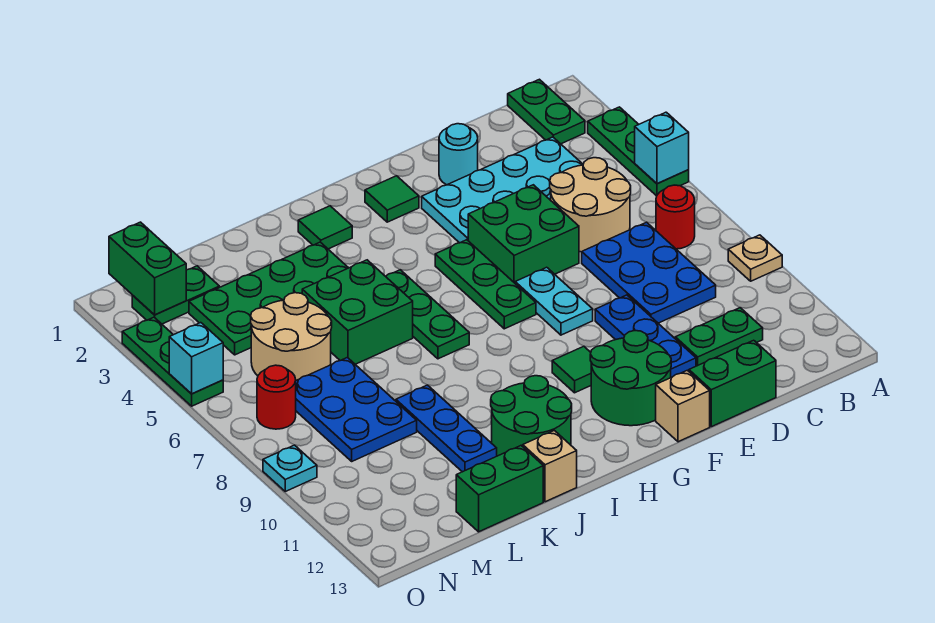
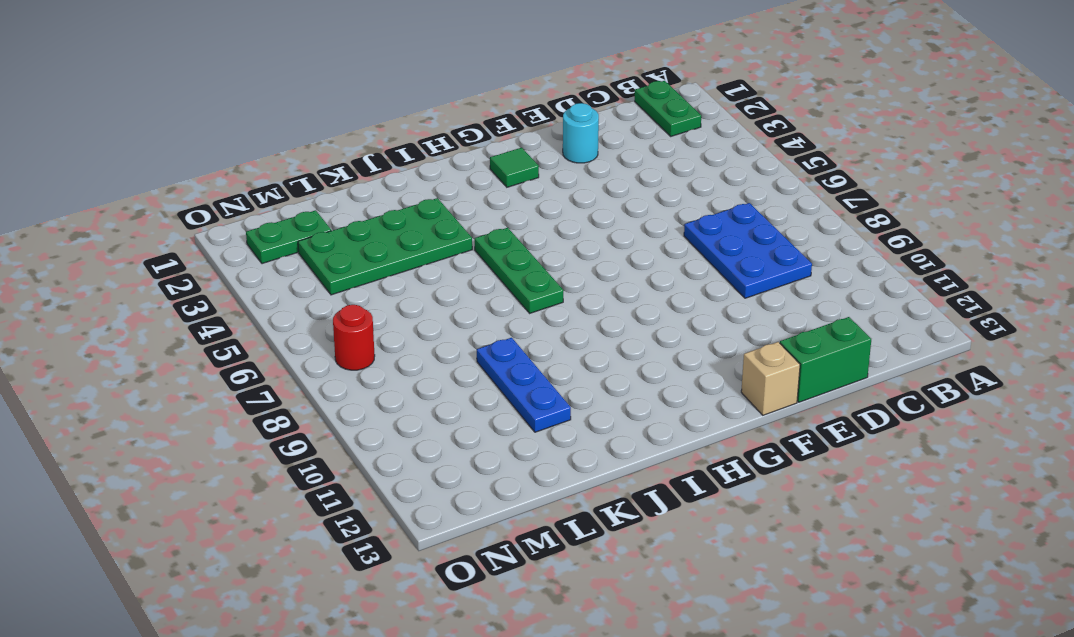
none -> green 1x3 plate [588,107,689,196]
none -> tan 1x1 plate [728,235,782,281]
none -> red 1x1 round brick [656,185,695,249]
none -> cyan 2x4 plate [422,137,583,243]

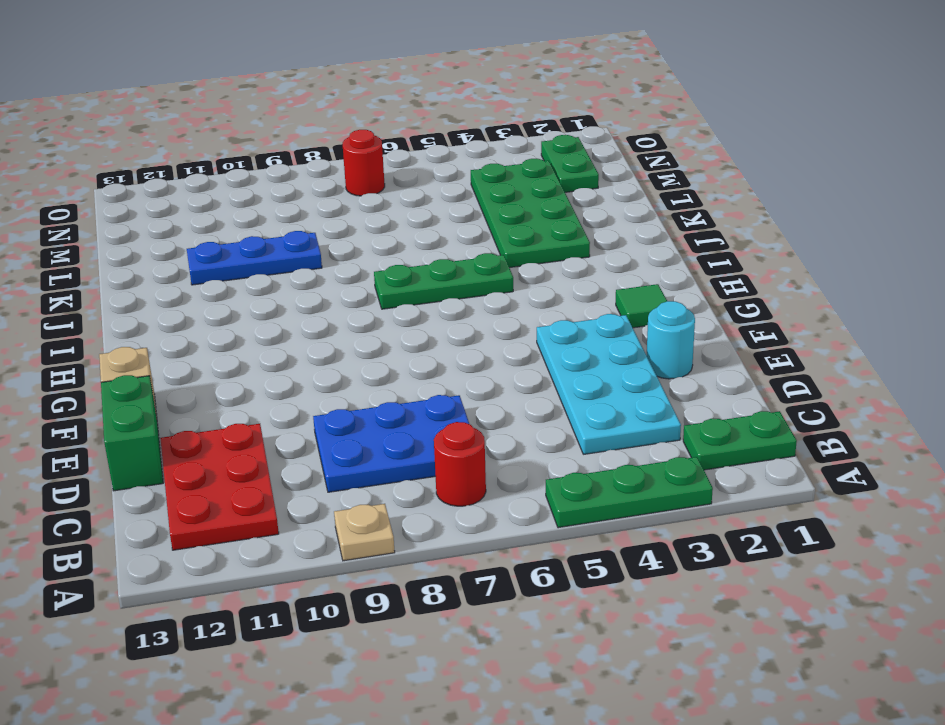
red 2x3 plate [160,424,279,550] -> green 1x2 plate [675,308,763,366]
none -> tan 2x2 round brick [550,158,631,252]
none -> green 2x2 brick [468,185,579,283]
none -> blue 1x3 plate [595,295,696,377]
none -> cyan 1x2 plate [515,267,593,335]

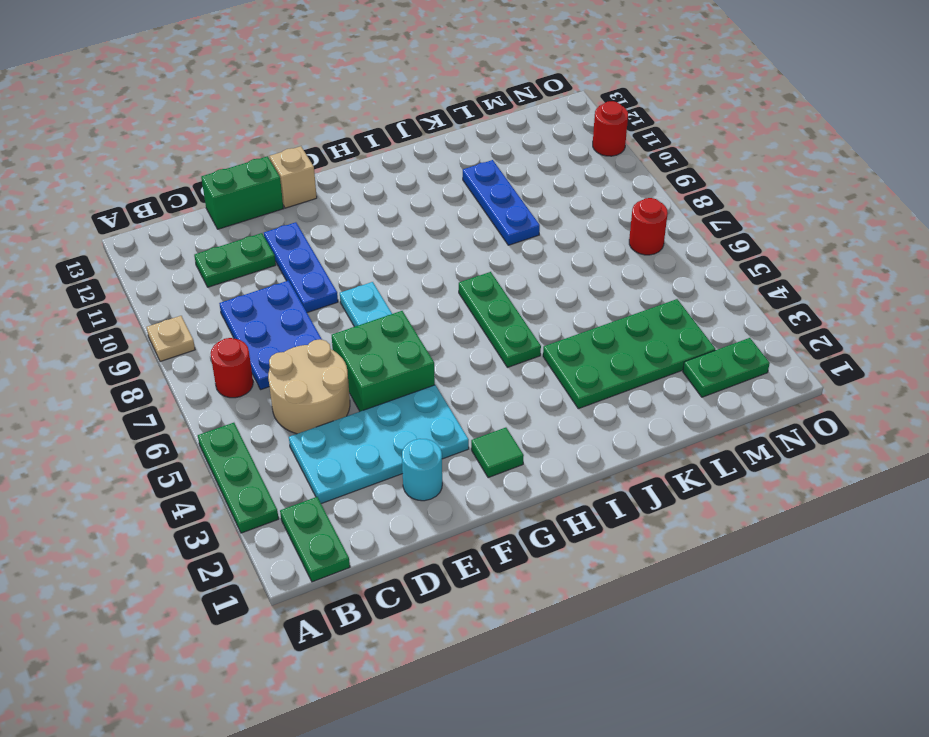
red 1x1 round brick [593,101,628,156] -> none
none -> green 2x2 round brick [590,331,671,426]
none -> green 1x3 plate [435,240,536,329]
none -> green 1x1 tile [552,346,591,393]
none -> green 1x1 tile [298,206,352,249]

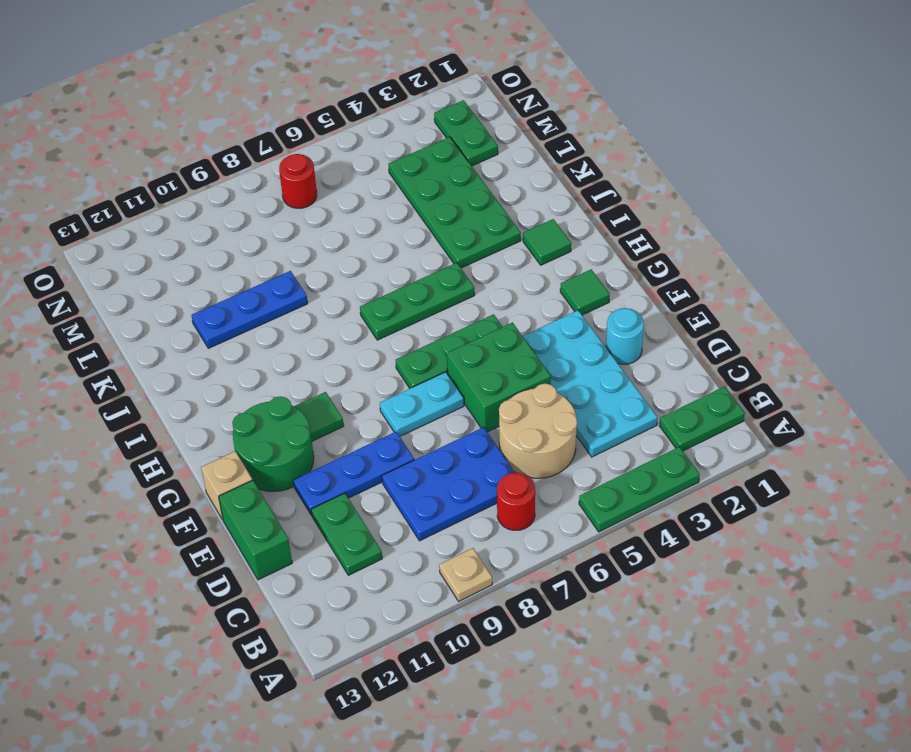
none -> green 2x2 round brick [491,376,572,456]
none -> green 2x2 brick [302,260,413,364]
none -> tan 1x1 brick [523,430,577,502]
none -> green 1x2 brick [456,446,543,532]

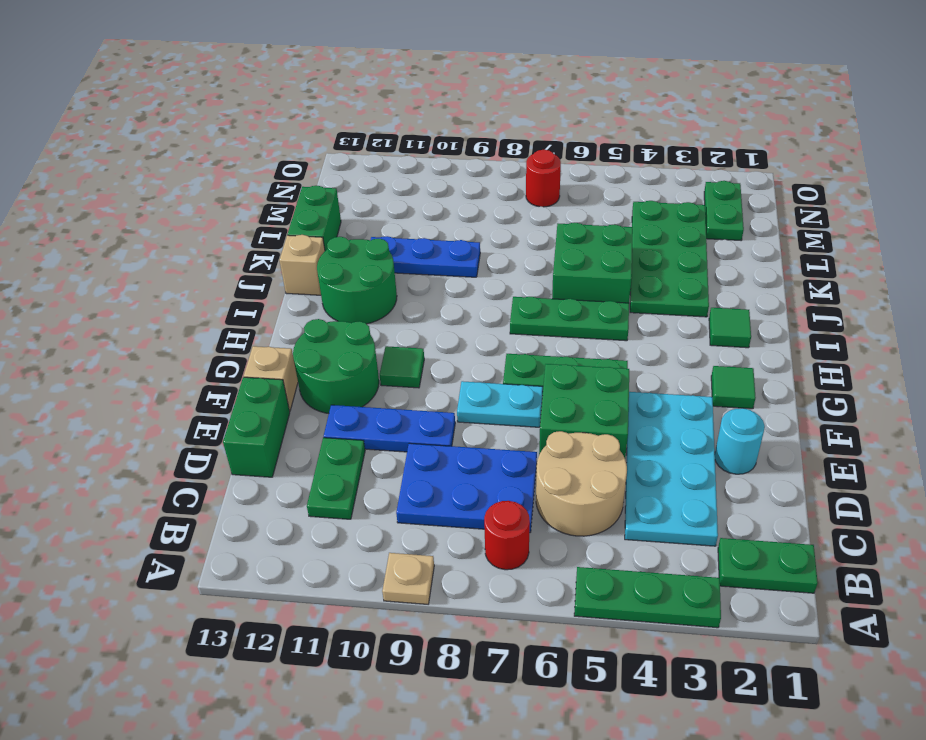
none -> tan 2x2 round brick [251,293,332,380]
none -> blue 2x3 plate [296,358,417,461]
none -> green 1x3 plate [122,317,223,406]
none -> cyan 1x1 plate [263,445,317,491]

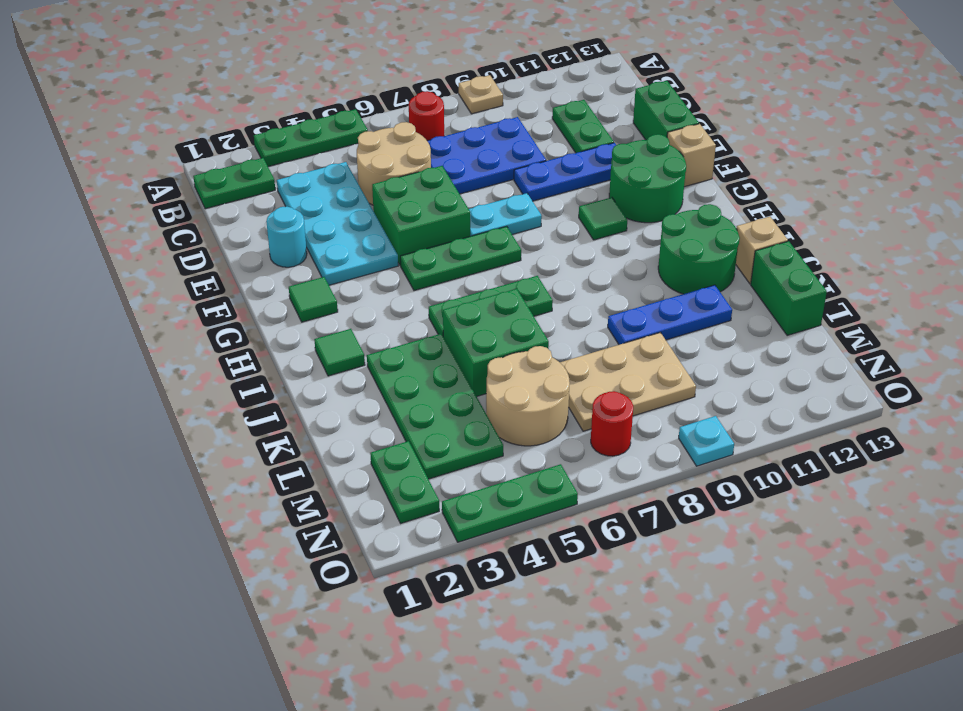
tan 2x3 plate [560,333,696,431] -> blue 2x3 plate [296,358,417,461]
none -> cyan 1x1 brick [635,112,689,184]
none -> green 1x2 brick [109,222,186,315]
none -> cyan 1x1 brick [169,323,223,394]

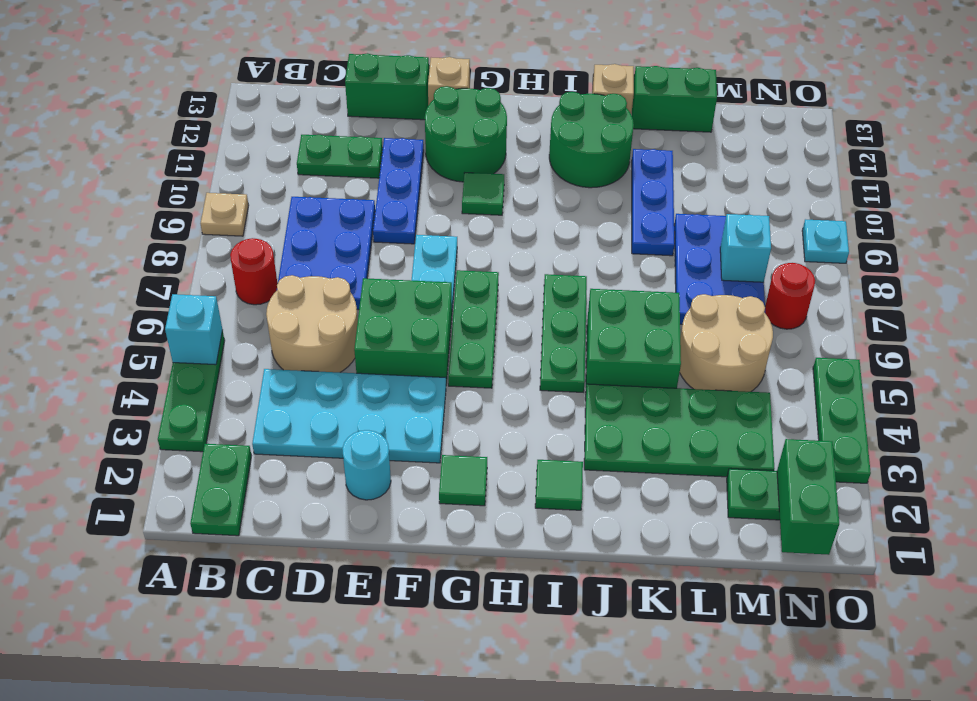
cyan 1x1 brick [720,214,771,282] -> cyan 1x1 brick moved to [169,323,223,394]

